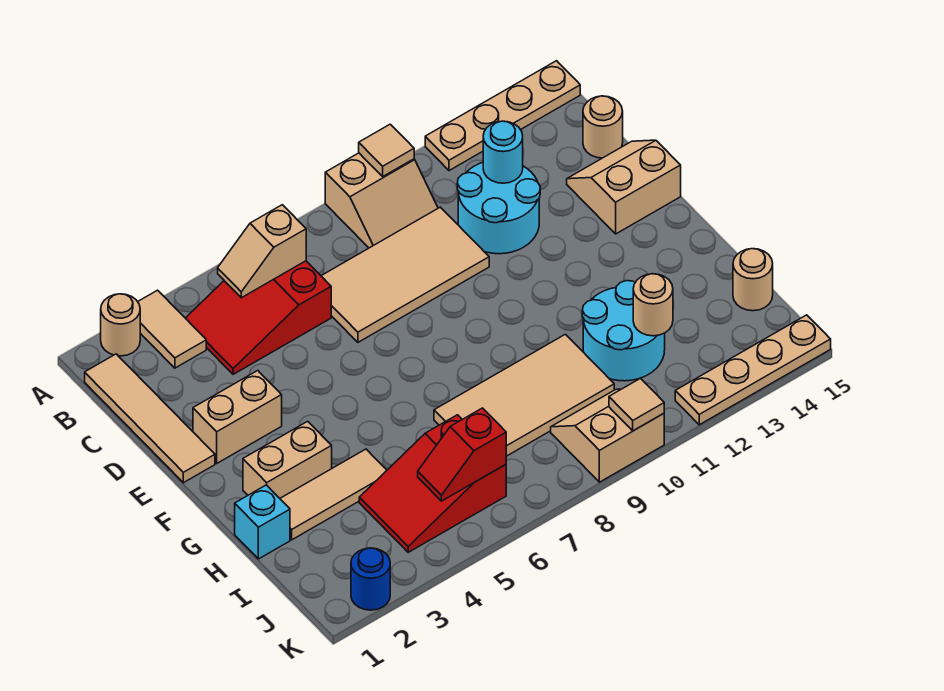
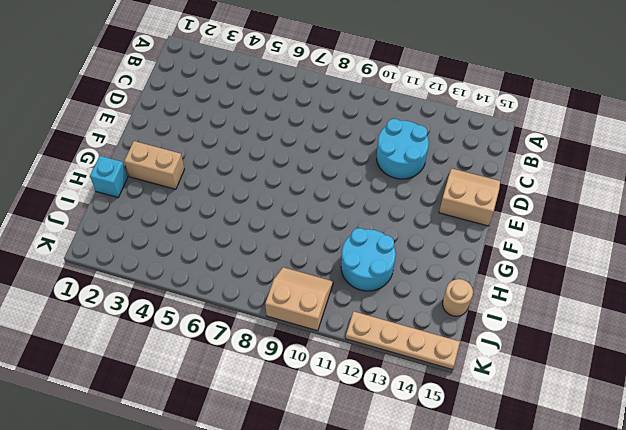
none -> tan 1x1 round brick [101,294,140,356]
none -> tan 1x2 tile [138,290,206,368]
none -> tan 2x2 slope [325,153,438,248]

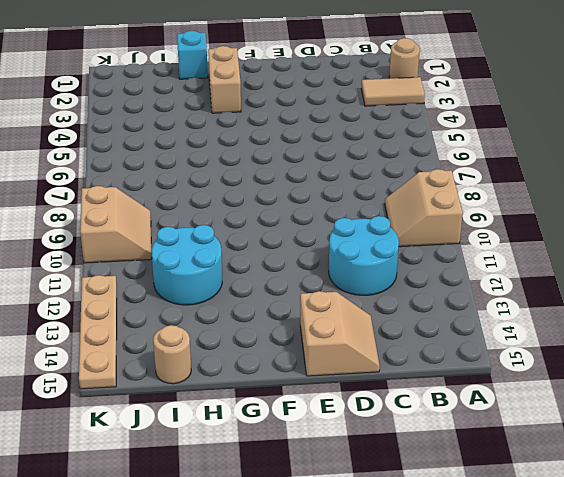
none -> tan 1x4 plate [425,61,580,171]
none -> tan 1x4 tile [85,354,215,483]
none -> red 2x3 slope [186,261,331,374]

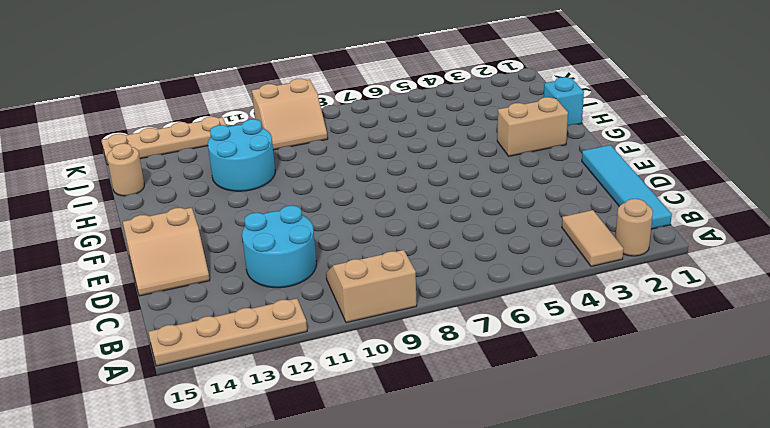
cyan 1x4 tile [582,145,672,229] -> tan 1x4 tile [85,354,215,483]
none -> red 2x3 slope [186,261,331,374]
none -> tan 2x4 tile [322,207,489,342]
none -> tan 1x1 round brick [583,96,623,158]

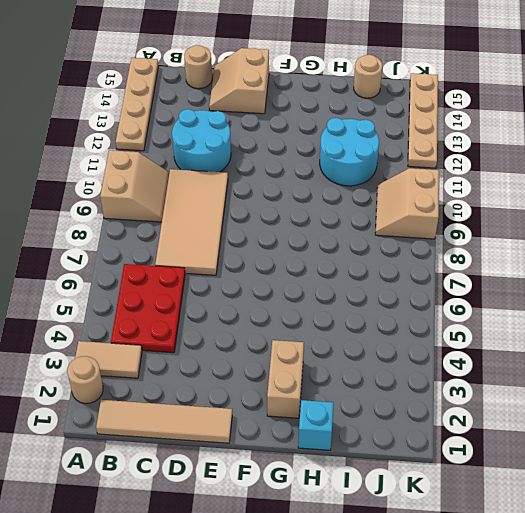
red 2x3 plate [111,264,185,353] -> red 2x3 slope [186,261,331,374]
none -> tan 1x2 brick [193,371,282,463]
none -> tan 1x3 tile [280,449,387,540]
none -> tan 2x4 tile [434,334,614,456]

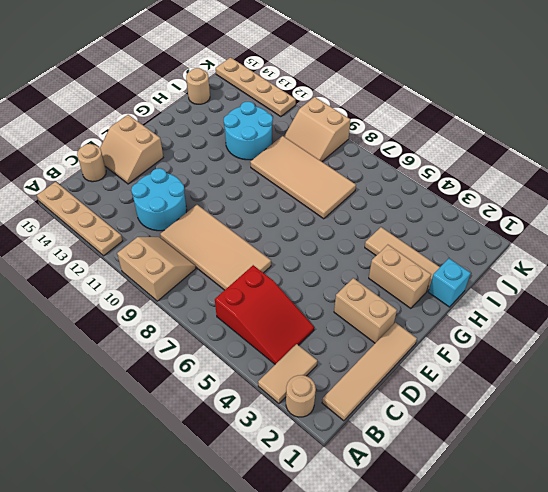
none -> red 2x3 slope [359,415,506,552]
none -> blue 1x1 round brick [351,548,390,610]
none -> tan 1x1 tile [359,124,414,176]

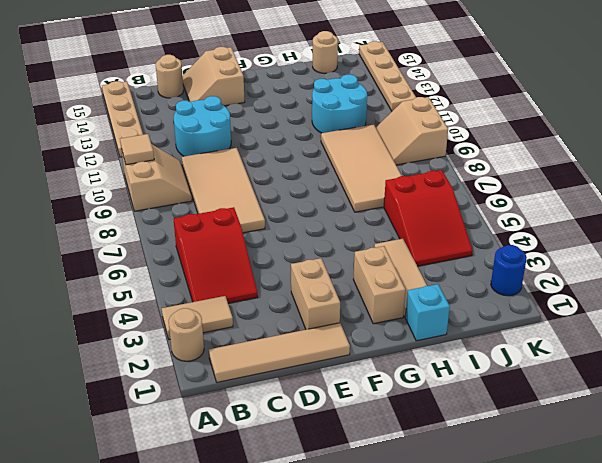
none -> tan 1x2 slope [218,205,306,298]
none -> cyan 1x1 round brick [483,121,523,183]
none -> tan 1x1 round brick [633,274,673,336]

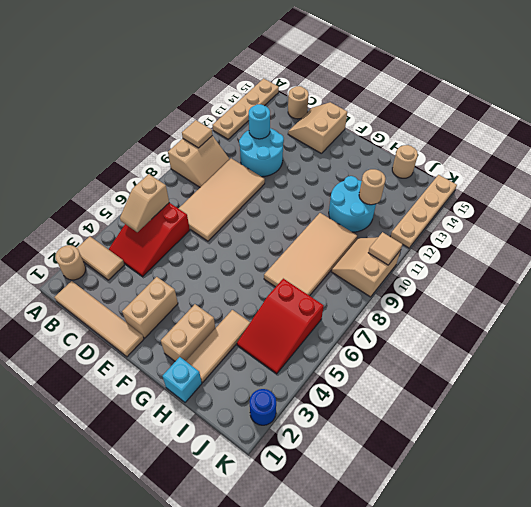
none -> red 1x2 slope [418,408,506,501]

